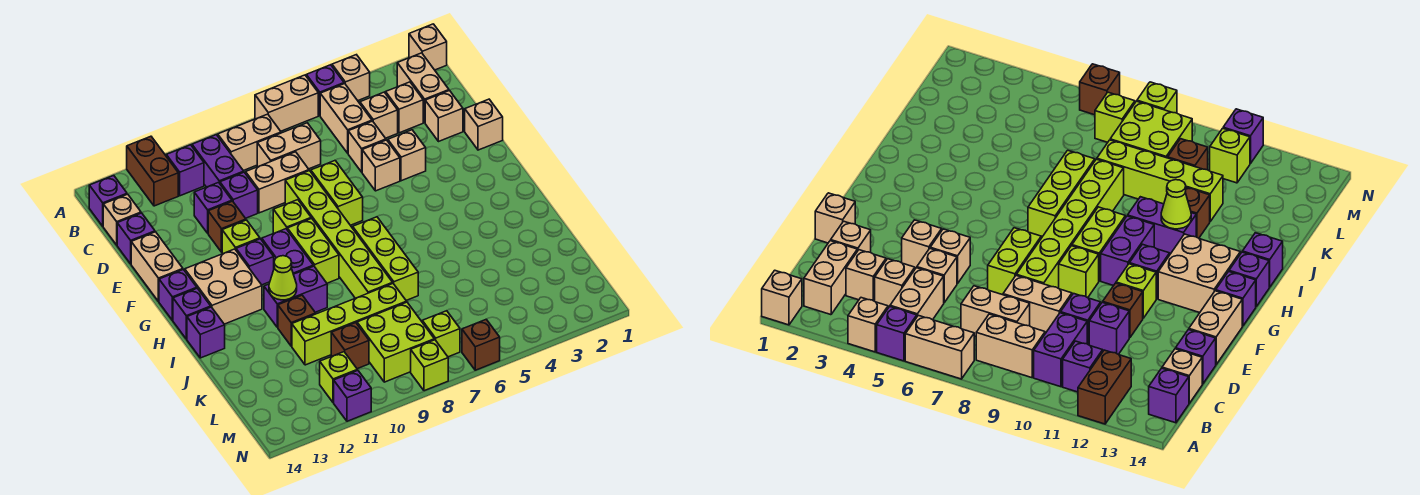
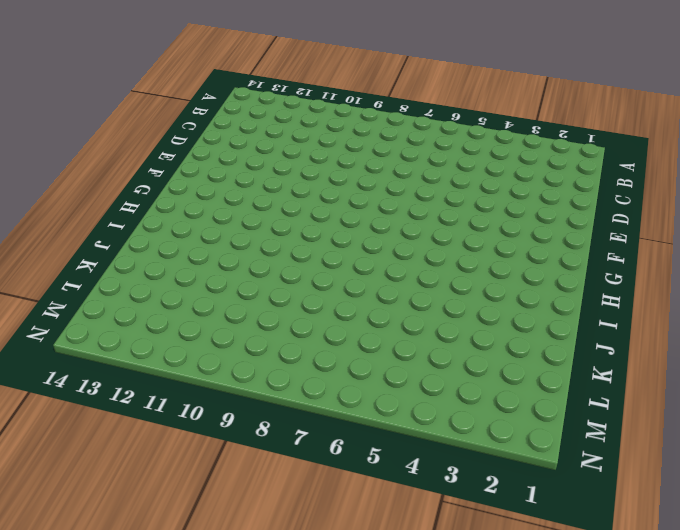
none -> tan 1x1 brick [409,24,447,70]
none -> tan 1x1 brick [332,55,370,101]
none -> purple 1x1 brick [306,65,344,116]
none -> tan 1x2 brick [255,75,318,131]

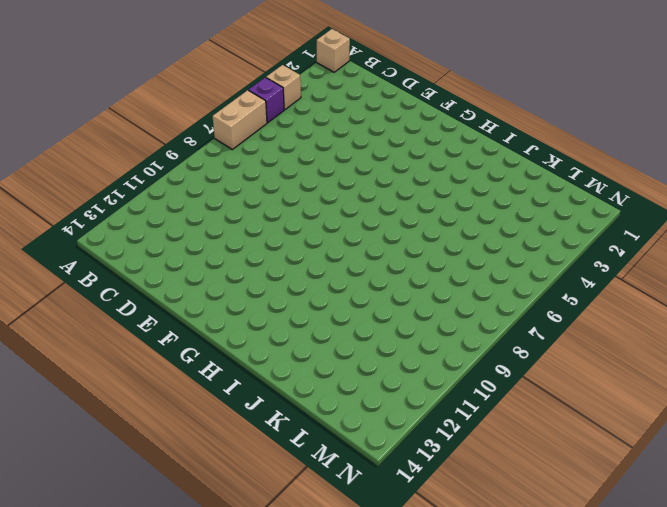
none -> brown 1x2 brick [127,136,178,206]
none -> tan 1x2 brick [397,53,449,122]
none -> tan 1x2 brick [320,84,372,153]
none -> tan 1x2 brick [218,114,281,171]

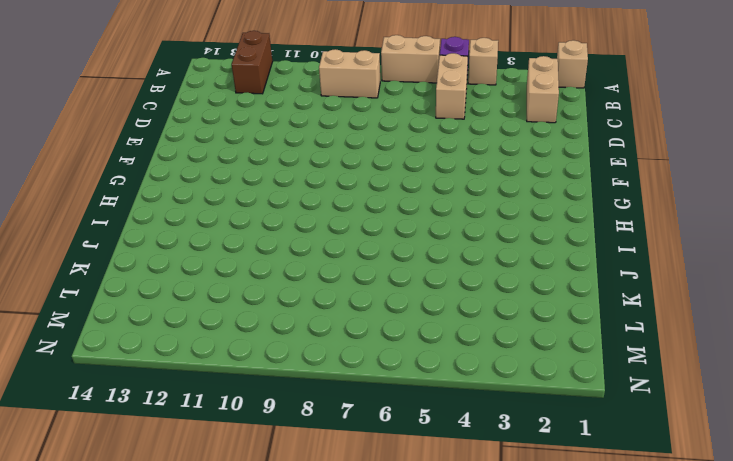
none -> purple 1x2 brick [192,135,244,187]
none -> purple 1x1 brick [166,145,204,196]
none -> purple 1x1 brick [89,176,127,226]
none -> tan 1x1 brick [386,82,423,133]

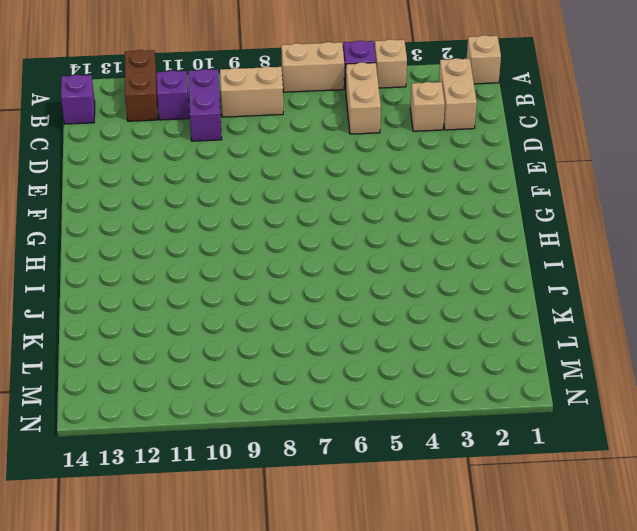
none -> tan 1x1 brick [360,92,398,138]
none -> tan 1x2 brick [257,123,321,169]
none -> tan 1x1 brick [103,194,141,245]
none -> tan 1x1 brick [425,90,463,142]

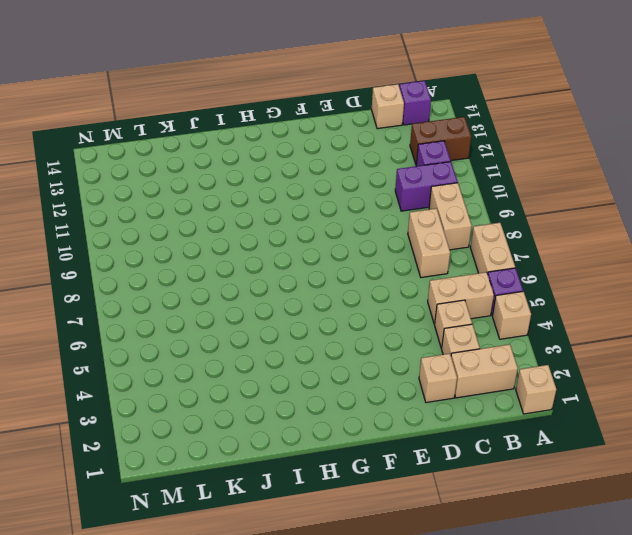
none -> tan 1x1 brick [348,121,386,172]
none -> tan 1x2 brick [246,152,309,213]
none -> purple 1x1 brick [220,172,258,218]
none -> purple 1x1 brick [194,182,232,233]

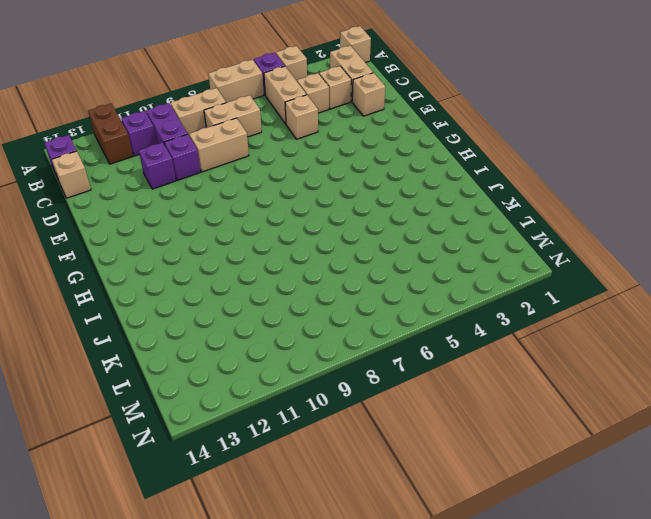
none -> purple 1x1 brick [117,213,155,264]
none -> tan 1x1 brick [465,99,503,150]
none -> tan 1x1 brick [388,130,426,181]
none -> tan 1x1 brick [362,140,400,191]

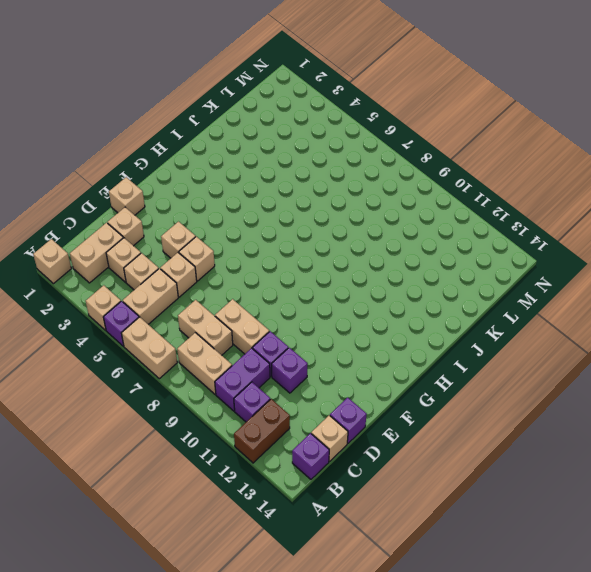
none -> lime 1x2 brick [311,161,363,225]
none -> lime 1x6 brick [285,171,393,298]
none -> brown 1x1 brick [208,201,246,252]
none -> tan 1x2 brick [131,232,183,302]

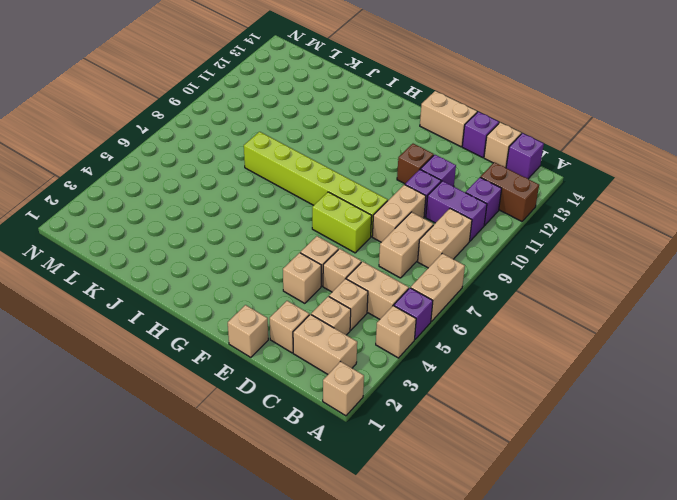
none -> lime 1x1 brick [273,200,311,233]
none -> lime 1x1 brick [222,220,260,254]
none -> lime 1x2 brick [287,218,339,283]
none -> purple 1x2 brick [262,229,313,274]

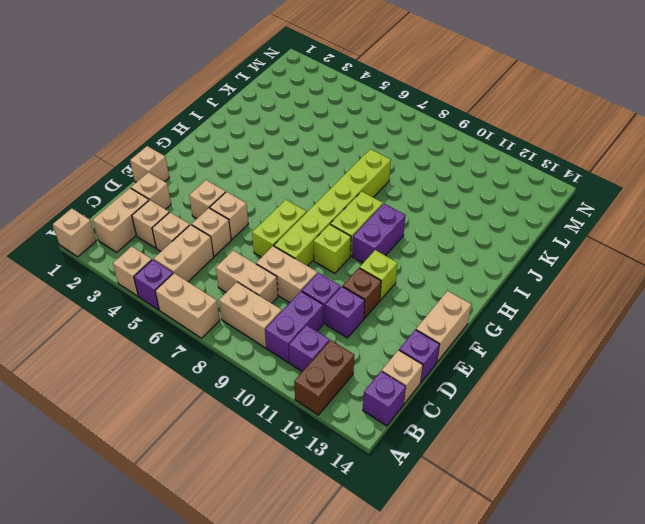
none -> purple 1x1 brick [236,239,274,285]
none -> tan 2x2 brick [185,249,262,324]
none -> purple 1x1 brick [159,269,197,320]
none -> lime 1x3 brick [353,217,418,300]

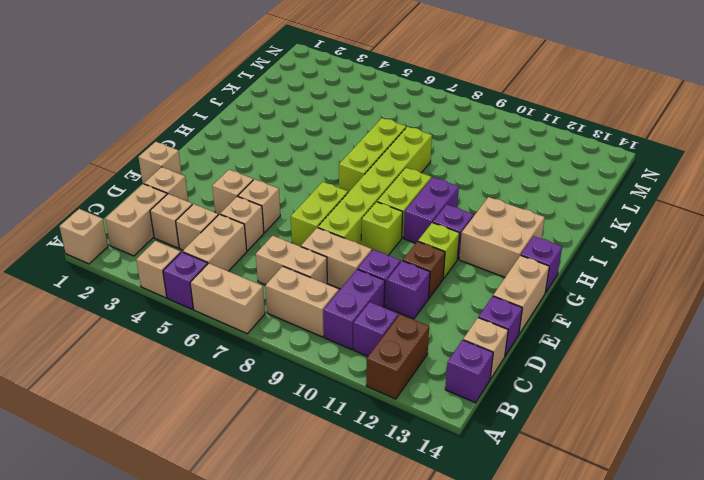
none -> purple 1x1 brick [173,288,211,339]
none -> purple 1x2 brick [264,266,327,327]
none -> purple 1x1 brick [187,307,225,358]
none -> brown 1x1 brick [278,295,316,346]

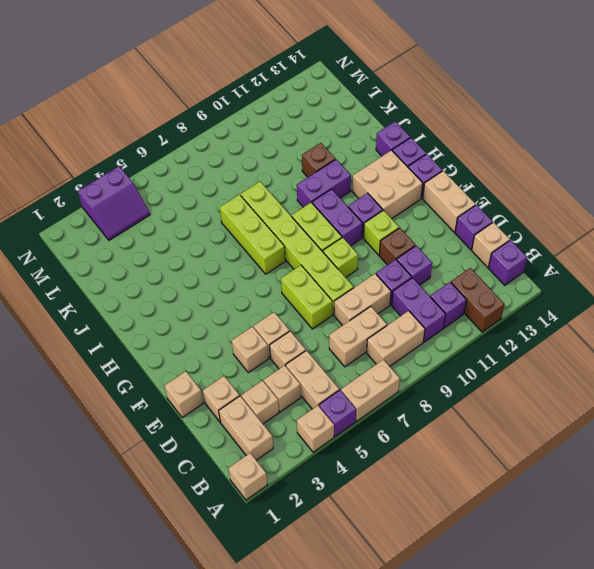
purple 2x2 slope [78,166,150,240] -> none
none -> lime 1x4 brick [292,284,407,365]
none -> lime 2x2 brick [357,302,434,382]
none -> brown 1x1 brick [331,323,369,369]
none -> lime 1x1 brick [422,311,460,357]

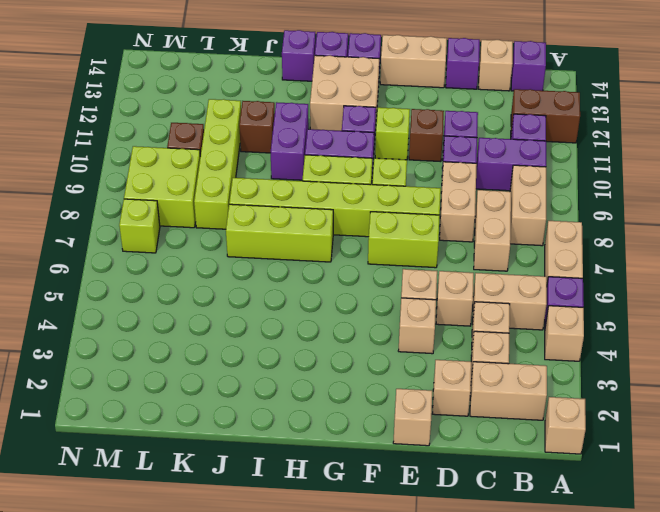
none -> lime 1x1 brick [320,352,357,403]
none -> brown 1x1 brick [462,319,500,370]
none -> lime 1x1 brick [411,340,448,391]
none -> purple 1x1 brick [334,370,371,421]

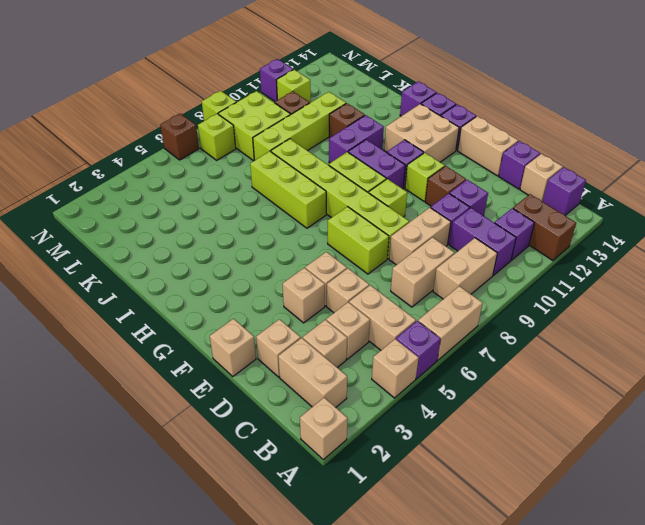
none -> lime 1x1 cone [269,256,297,300]

